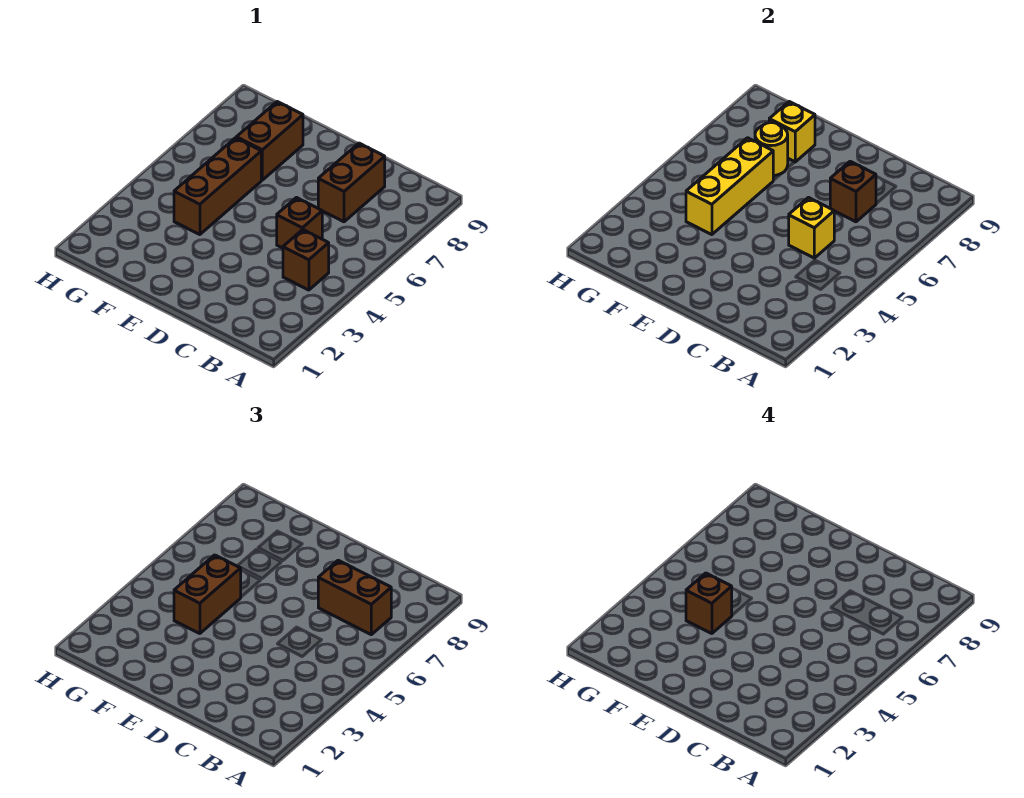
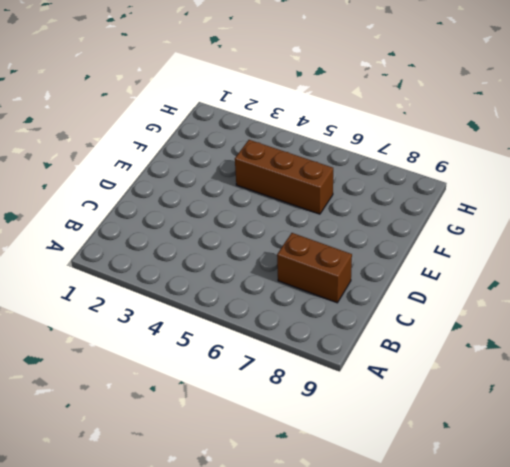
none -> brown 1x1 brick [283,230,329,290]
none -> brown 1x1 brick [277,198,322,248]
none -> brown 1x2 brick [236,102,303,180]

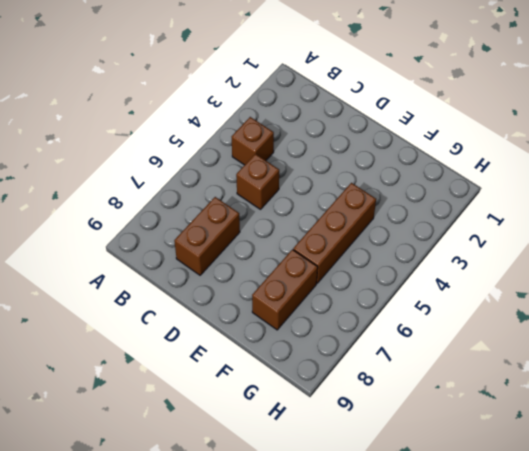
none -> yellow 1x1 brick [789,198,834,258]
none -> brown 1x1 brick [830,161,876,222]
none -> yellow 1x3 brick [686,138,773,235]

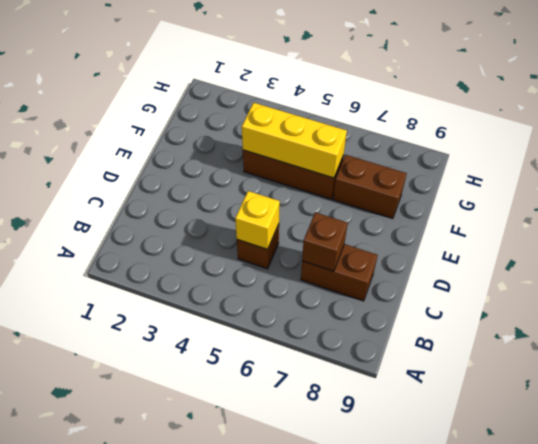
none -> brown 1x1 brick [283,230,329,290]
none -> yellow 1x1 round brick [755,123,788,176]
none -> yellow 1x1 brick [769,102,815,162]

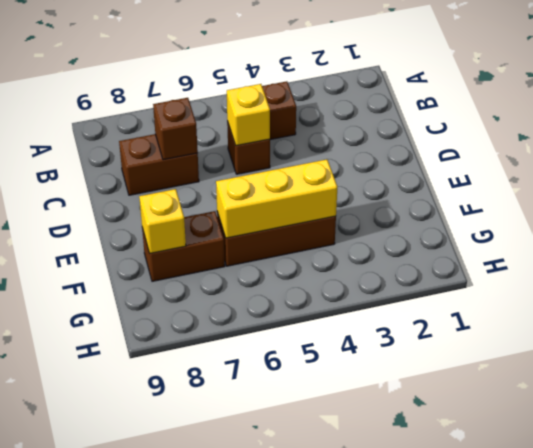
none -> yellow 1x1 round brick [755,123,788,176]
none -> brown 1x2 brick [318,560,391,635]
none -> brown 1x2 brick [174,555,241,634]

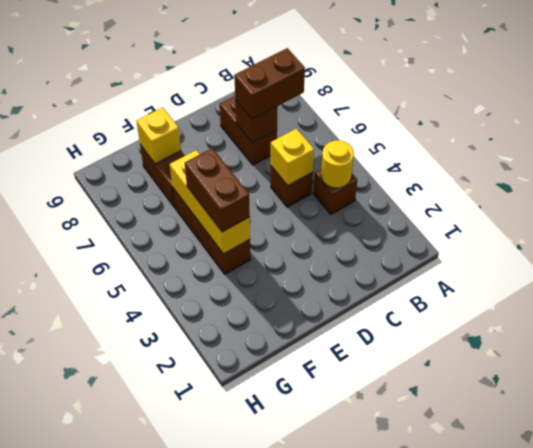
yellow 1x1 round brick [321,140,354,188] -> yellow 1x1 round brick moved to [755,123,788,176]
none -> brown 1x1 brick [686,573,732,634]

